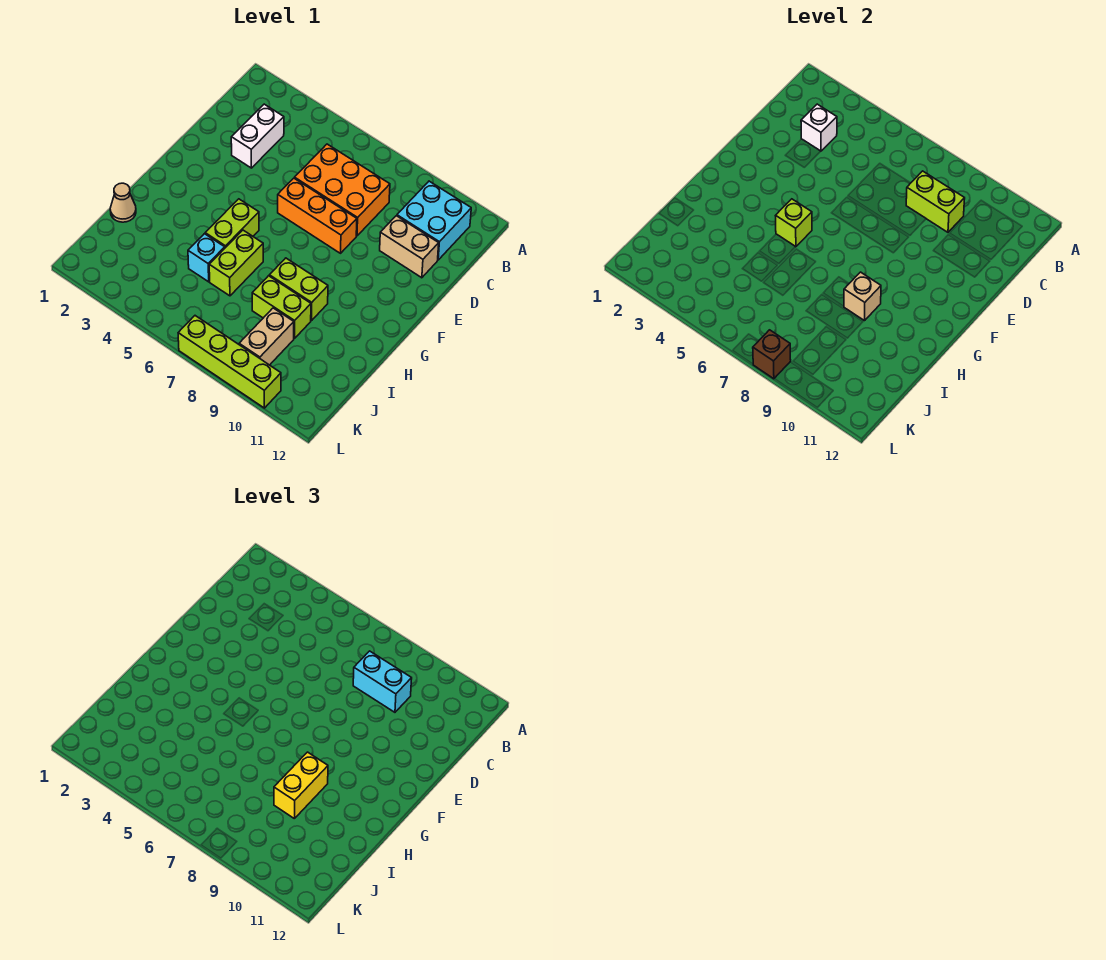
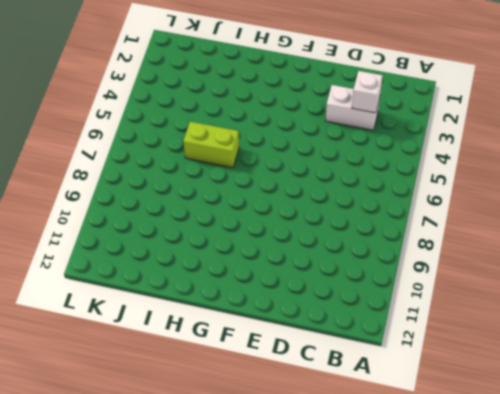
none -> cyan 2x2 brick [397,181,471,260]
none -> orange 2x3 brick [295,144,390,236]
none -> tan 1x2 brick [380,216,439,278]

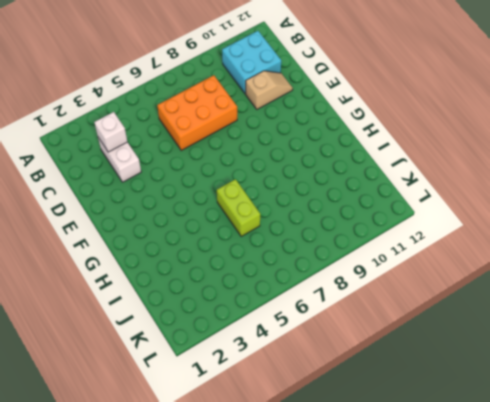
tan 1x2 slope [246,71,293,109] -> tan 1x2 brick [380,216,439,278]
none -> orange 1x3 brick [278,178,357,253]
none -> lime 1x2 brick [205,199,259,248]
none -> lime 1x2 brick [269,258,328,321]

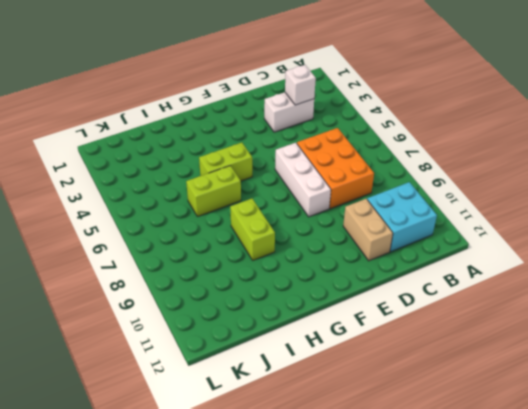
white 1x3 brick [275,143,331,217] -> orange 1x3 brick [278,178,357,253]
none -> tan 1x1 cone [110,183,136,222]
none -> cyan 1x1 brick [188,234,225,282]
none -> lime 1x2 brick [252,276,311,339]

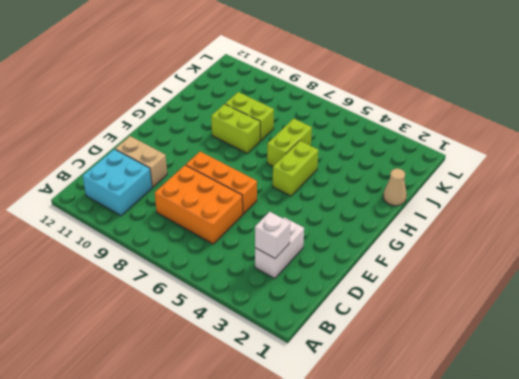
none -> cyan 1x1 brick [188,234,225,282]
none -> tan 1x2 brick [239,308,294,365]
none -> lime 1x4 brick [178,316,281,408]

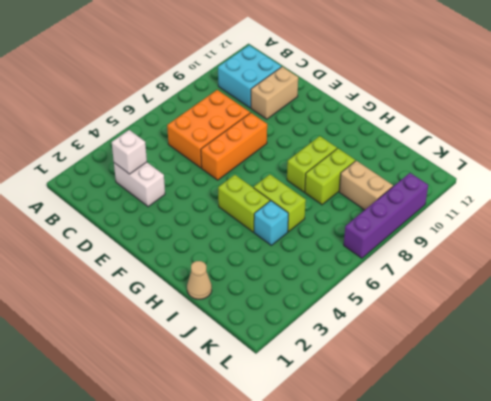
purple 1x4 brick [344,173,428,258] -> lime 1x4 brick [178,316,281,408]
none -> lime 1x2 brick [906,171,965,232]
none -> lime 1x1 brick [775,199,812,247]
none -> tan 1x1 brick [844,272,881,321]

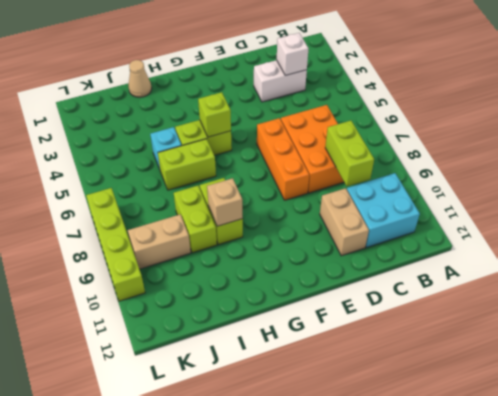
none -> brown 1x1 brick [753,330,791,379]
none -> cyan 1x2 brick [353,651,412,712]
none -> yellow 1x2 brick [274,752,328,819]

